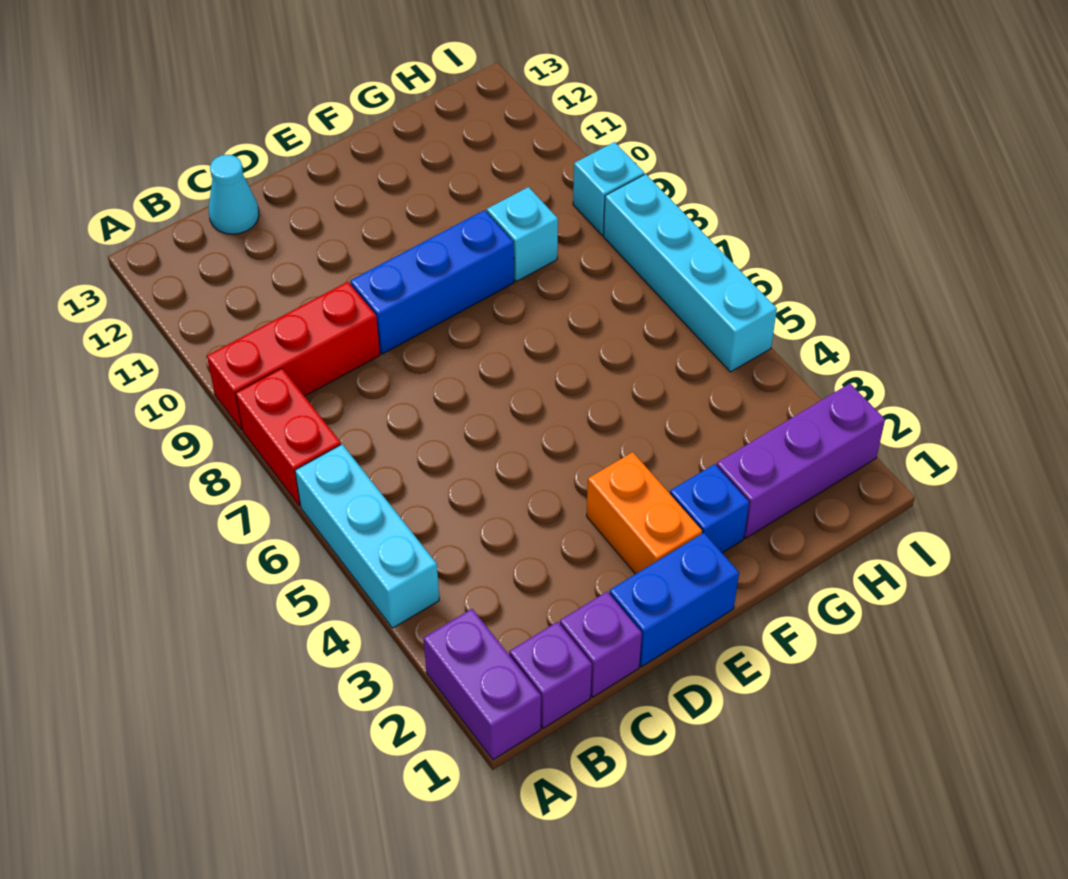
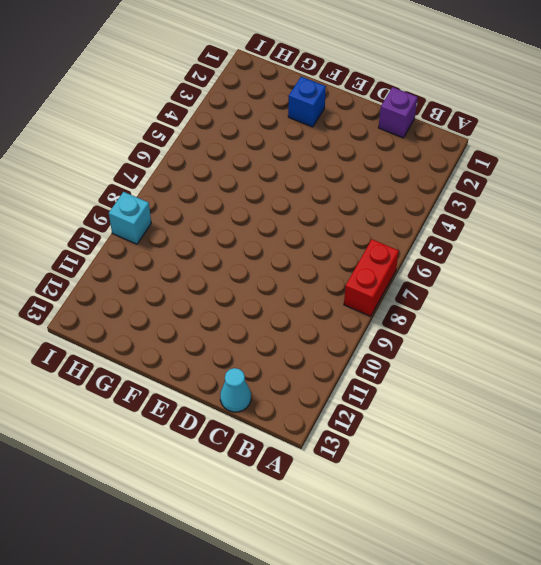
none -> purple 1x2 brick [424,609,541,760]
none -> cyan 1x3 brick [295,444,439,628]
none -> red 1x3 brick [207,282,380,430]

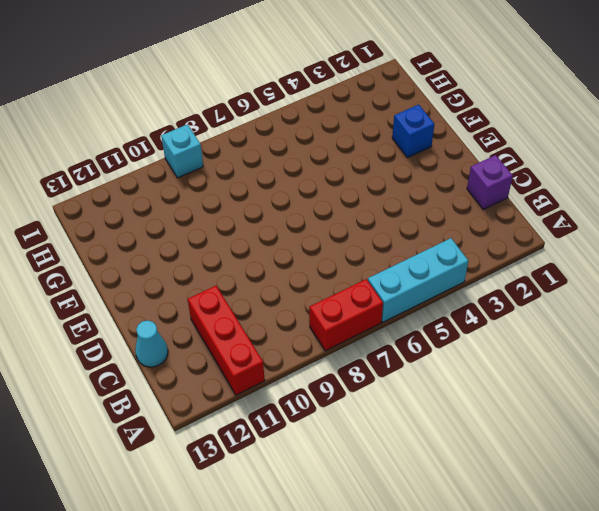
red 1x3 brick [188,286,265,395] -> red 1x3 brick moved to [207,282,380,430]
none -> purple 1x2 brick [424,609,541,760]
none -> purple 1x1 brick [509,622,592,728]
none -> blue 1x2 brick [609,533,739,667]

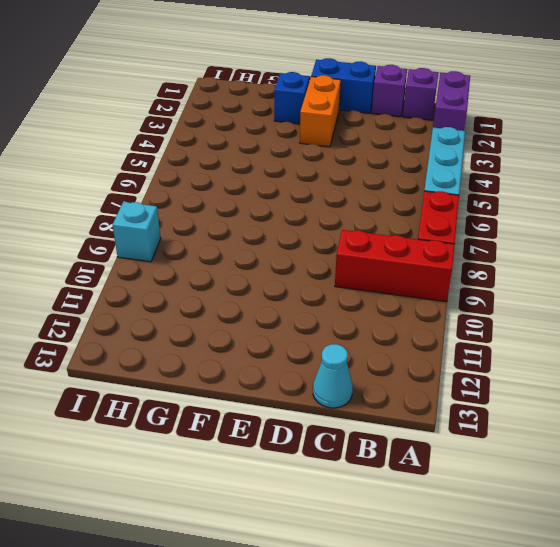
none -> blue 1x3 brick [350,210,514,354]
none -> purple 1x3 brick [717,384,885,538]
none -> cyan 1x1 brick [487,187,558,281]

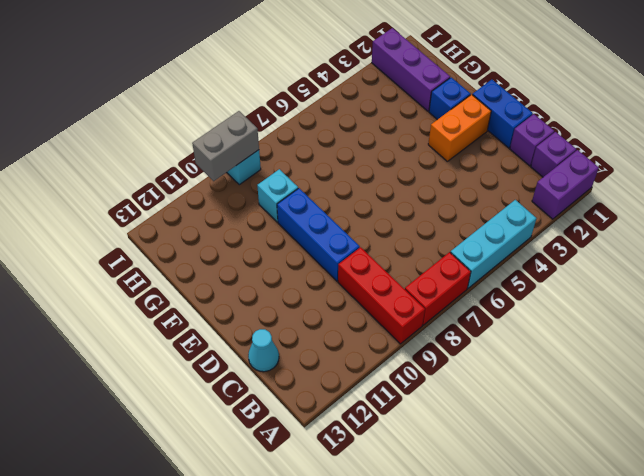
grey 1x2 brick [192,111,259,181] -> none
none -> cyan 1x4 brick [603,174,777,372]

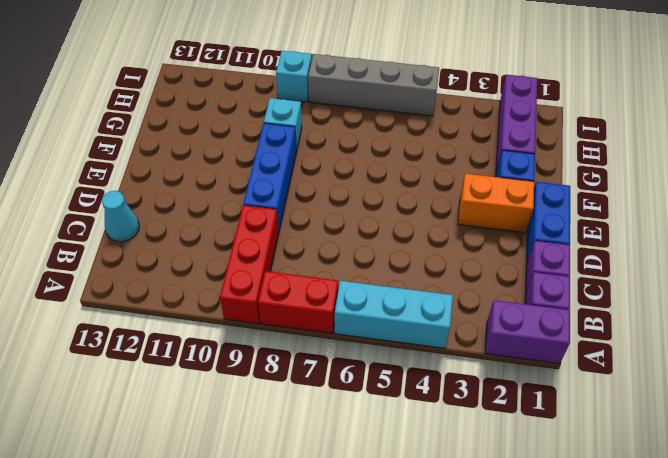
grey 1x4 brick [308,54,439,116] -> cyan 1x4 brick [603,174,777,372]

